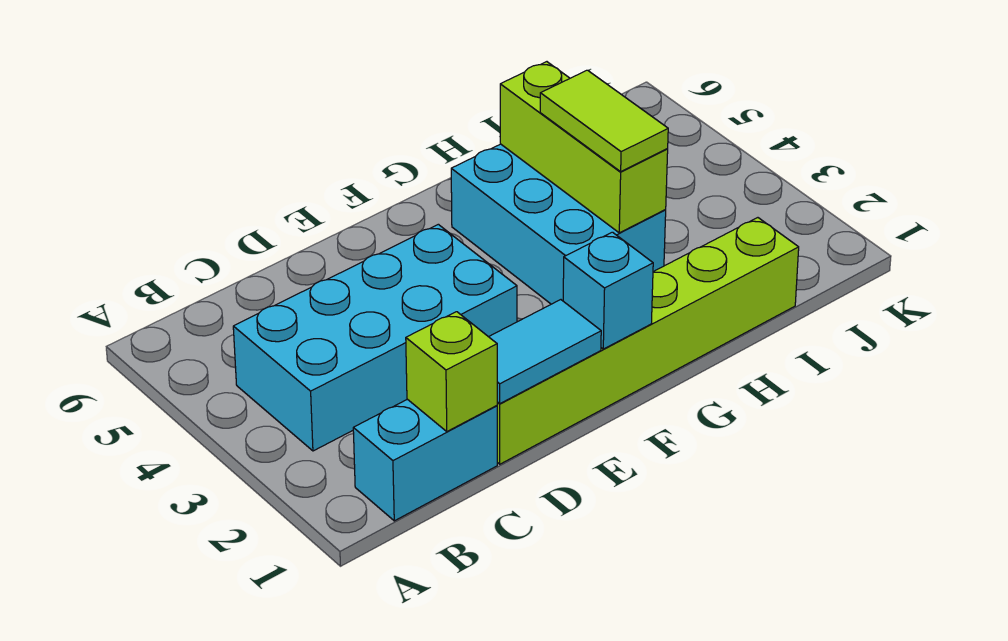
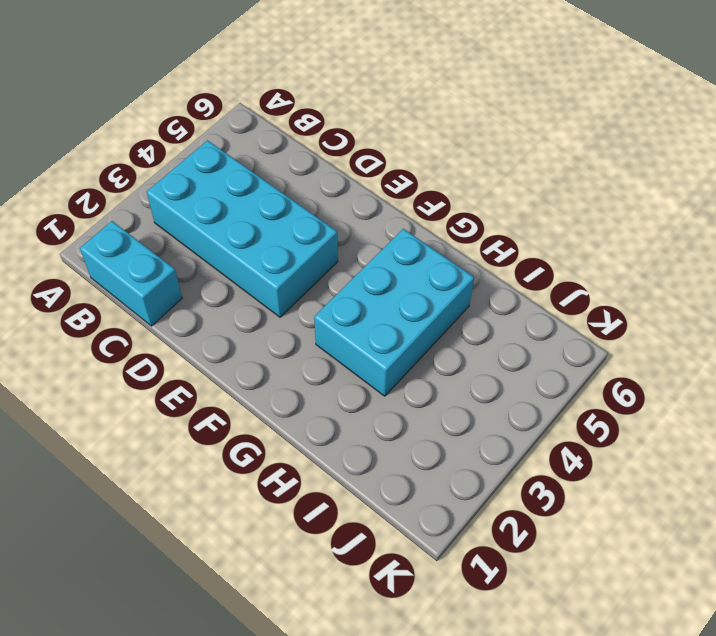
none -> lime 1x6 brick [497,218,799,464]
none -> lime 1x1 brick [406,312,497,431]

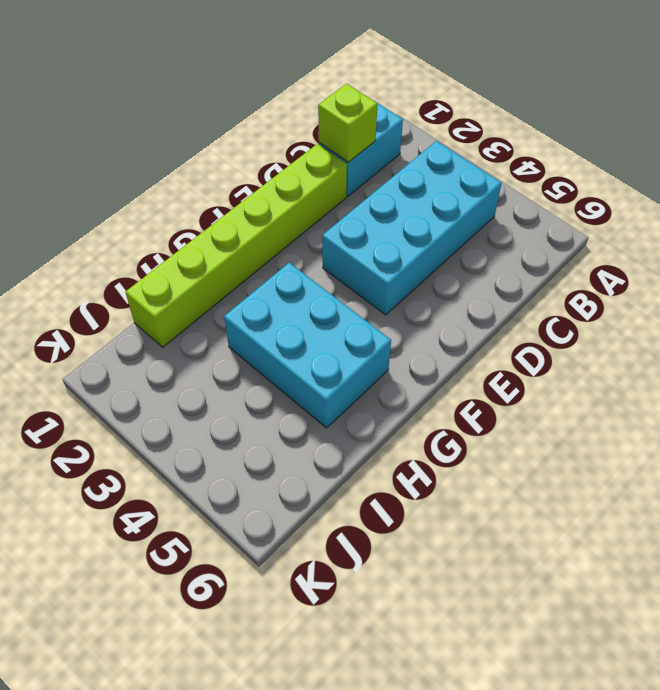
none -> cyan 1x2 tile [489,300,601,404]
none -> cyan 1x1 brick [563,232,653,349]

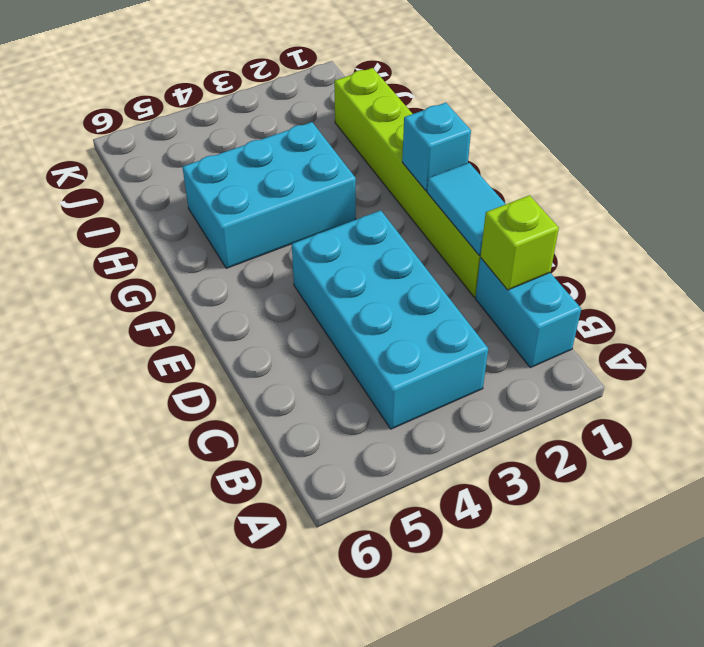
none -> lime 1x3 brick [500,62,668,233]
none -> lime 1x2 tile [540,70,668,172]

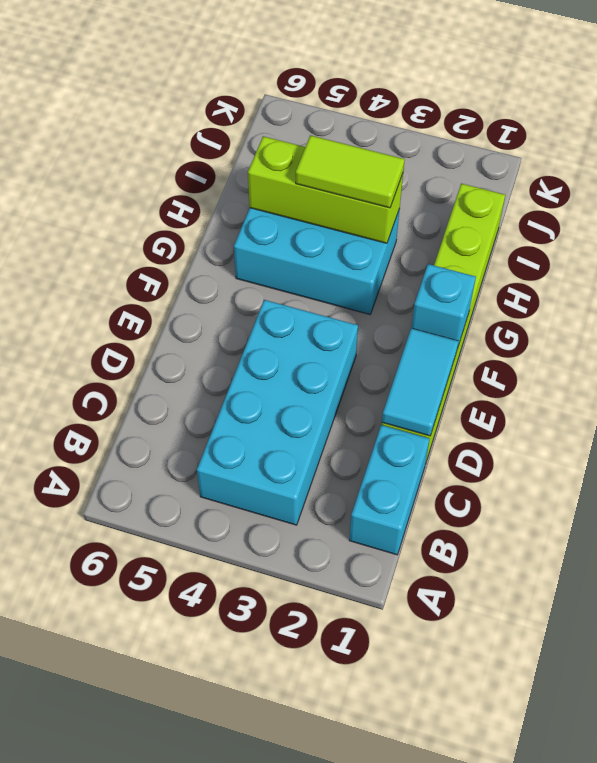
none -> lime 1x1 brick [406,312,497,431]

